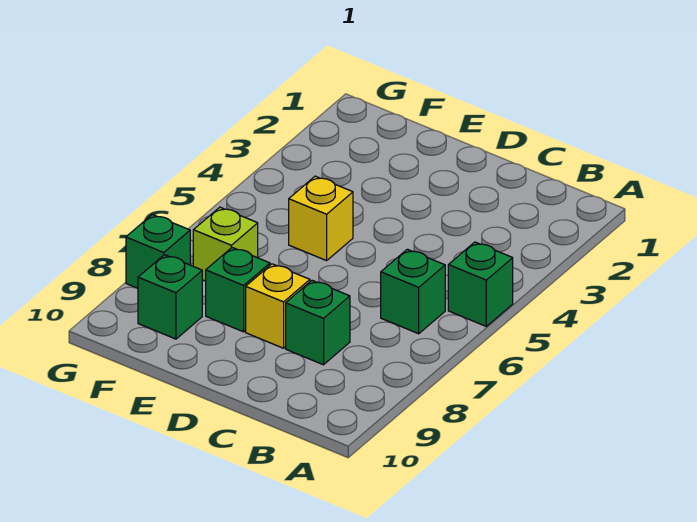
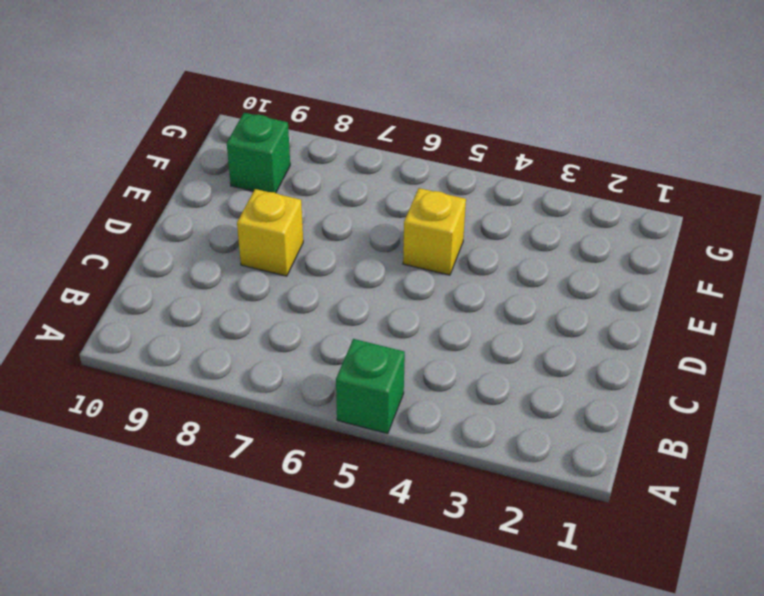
none -> green 1x1 brick [381,249,445,334]
none -> green 1x1 brick [286,280,350,365]

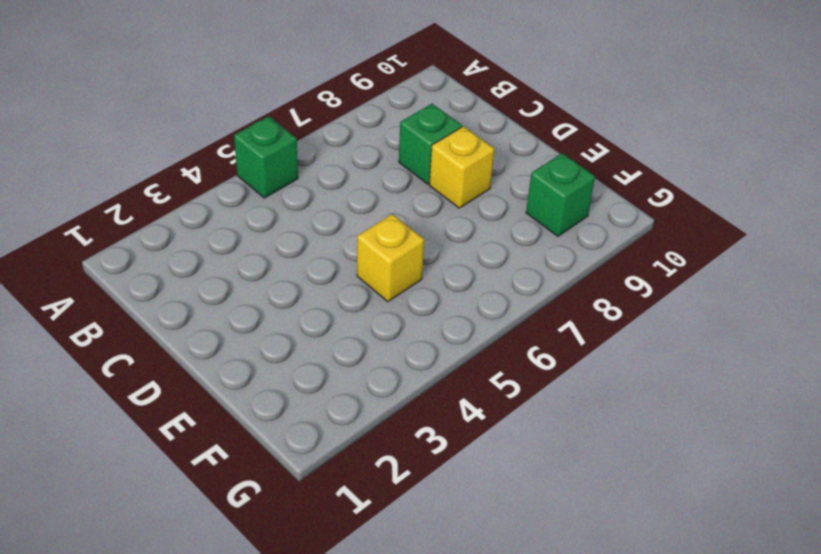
none -> green 1x1 brick [381,249,445,334]
none -> green 1x1 brick [206,248,270,332]

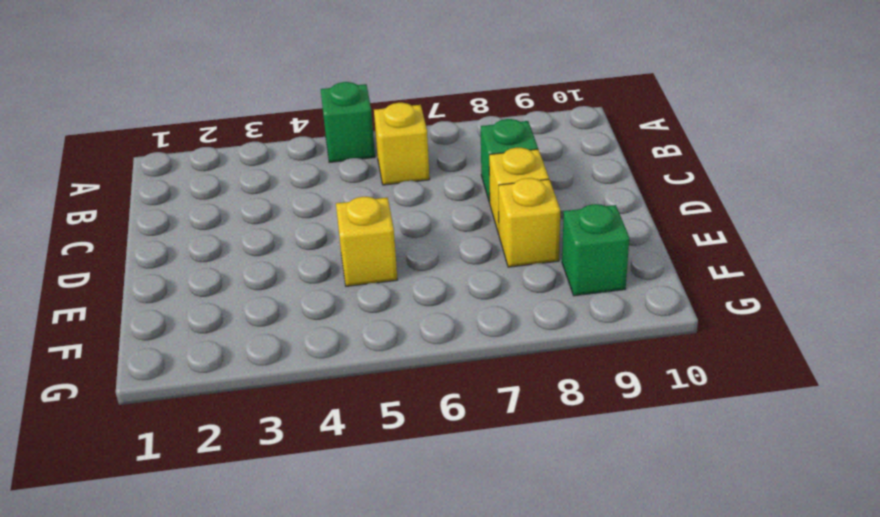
yellow 1x1 brick [374,103,430,185] -> green 1x1 brick [381,249,445,334]
yellow 1x1 brick [499,178,560,267] -> green 1x1 brick [206,248,270,332]
none -> lime 1x1 brick [193,207,258,281]
none -> green 1x1 brick [126,215,190,288]

